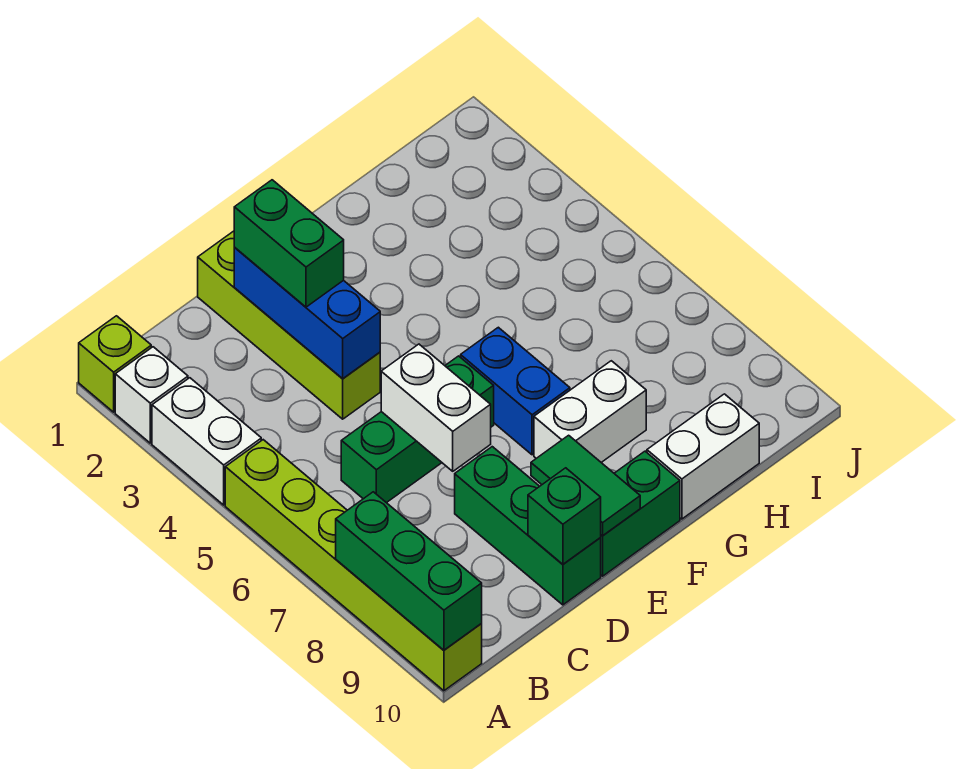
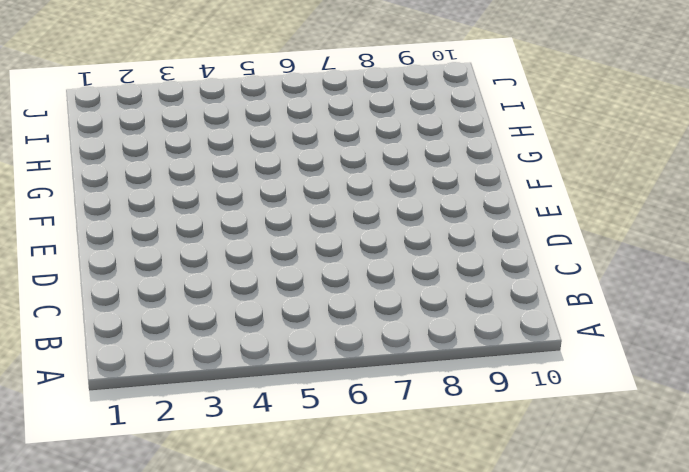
none -> lime 1x1 brick [79,316,151,412]
none -> white 1x1 brick [115,347,188,443]
none -> white 1x2 brick [152,378,261,505]

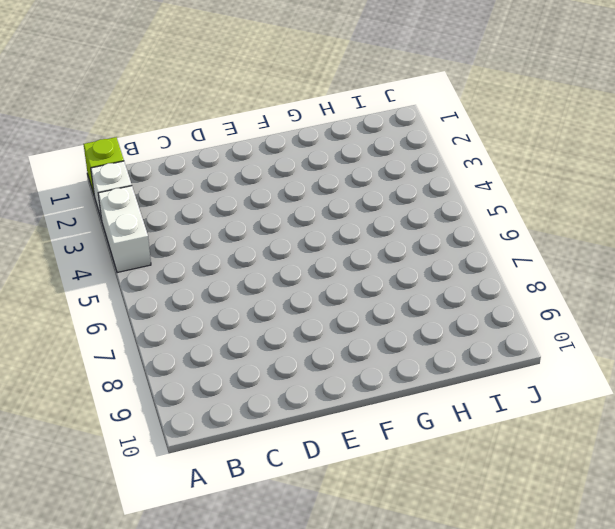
none -> lime 1x6 brick [225,440,482,691]
none -> green 1x3 brick [341,356,494,503]
none -> lime 1x4 brick [198,231,380,419]

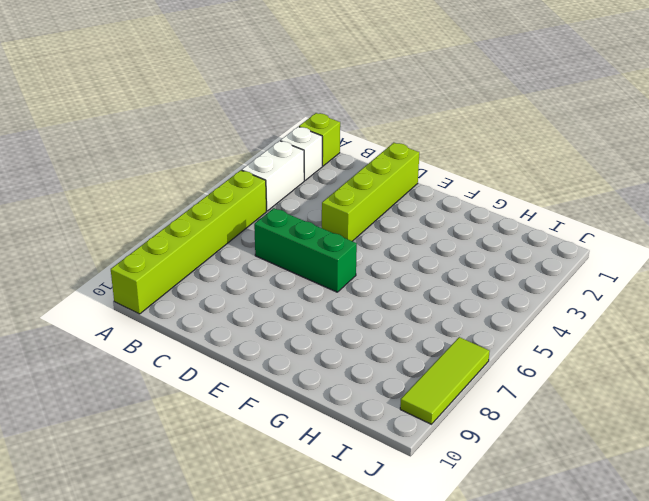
lime 1x3 tile [400,337,490,424] -> none
none -> green 1x3 brick [455,447,601,605]
none -> green 1x2 brick [600,451,680,576]
none -> blue 1x2 brick [461,327,570,455]

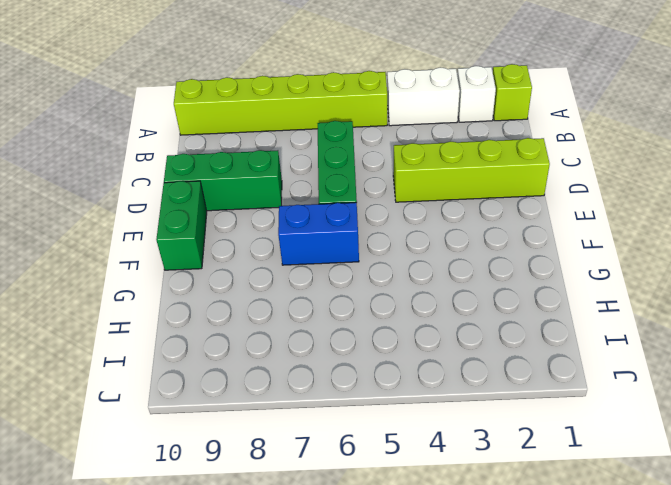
none -> white 1x2 brick [534,361,646,462]
none -> white 1x2 brick [647,394,759,519]
none -> green 1x3 brick [336,492,482,650]

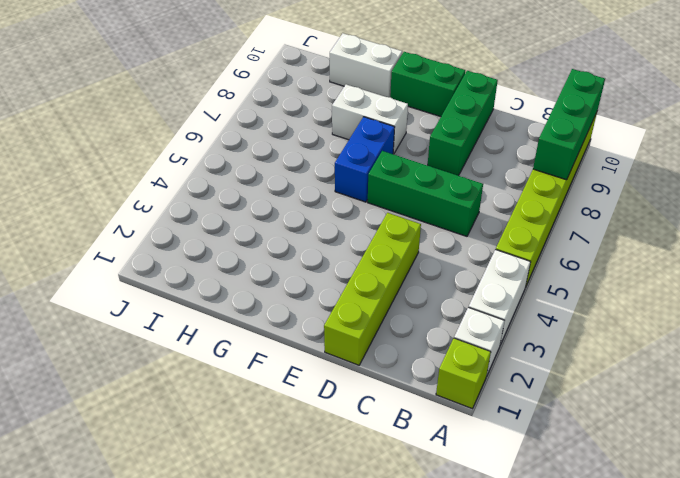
none -> blue 1x3 brick [234,248,380,378]
none -> white 1x2 brick [381,344,491,471]
none -> green 1x1 brick [528,468,601,564]

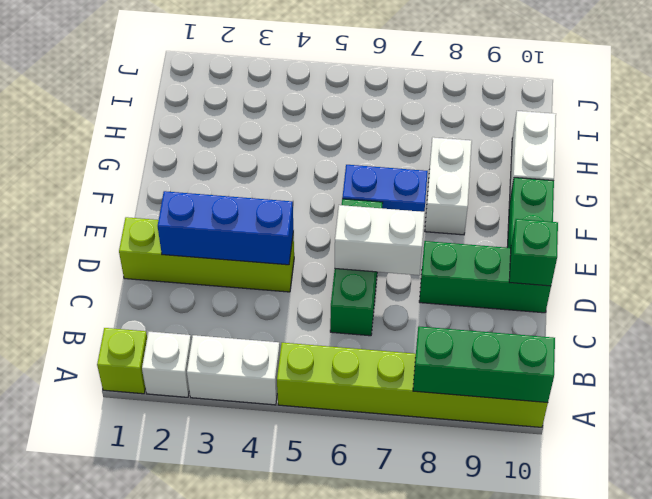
none -> green 1x2 tile [531,435,640,536]
none -> green 1x2 brick [234,180,344,307]

